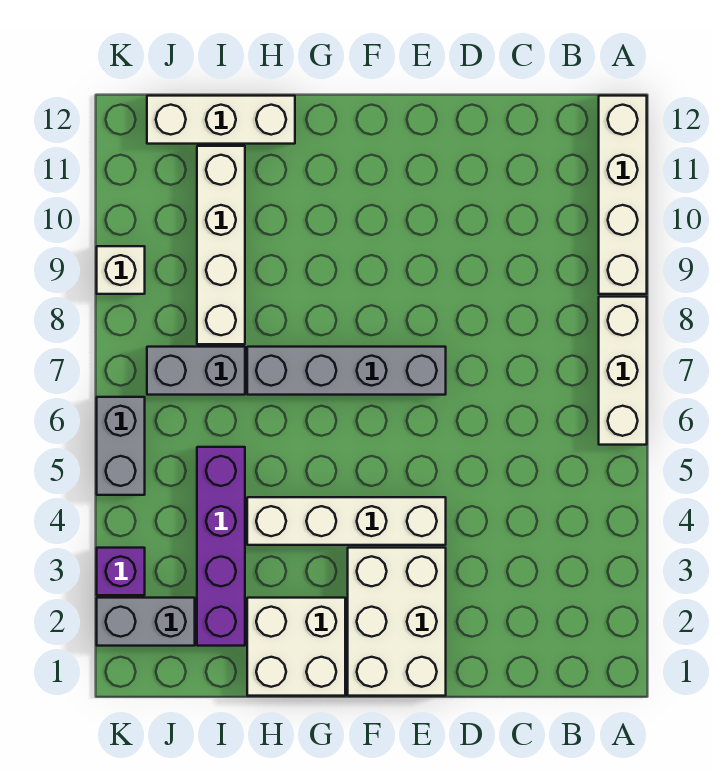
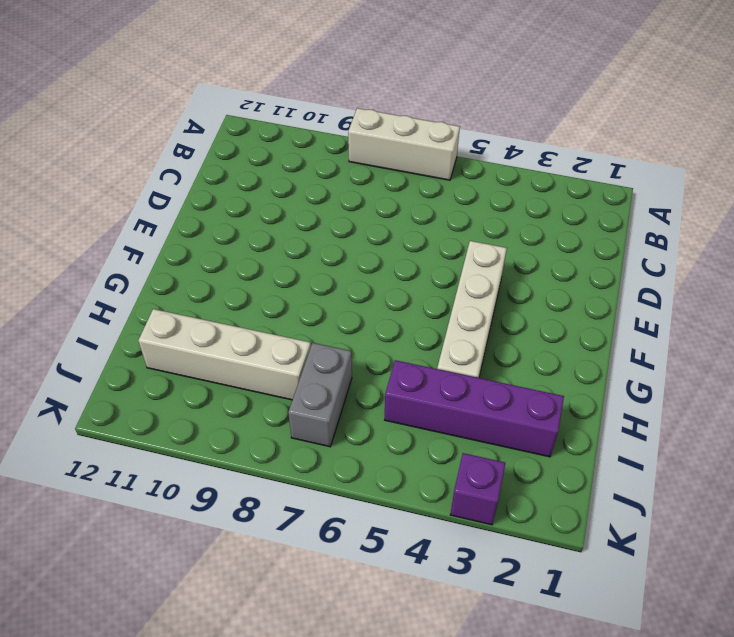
none -> white 1x4 brick [599,96,647,294]
none -> white 2x3 brick [348,548,446,696]
none -> grey 1x4 brick [247,347,446,395]

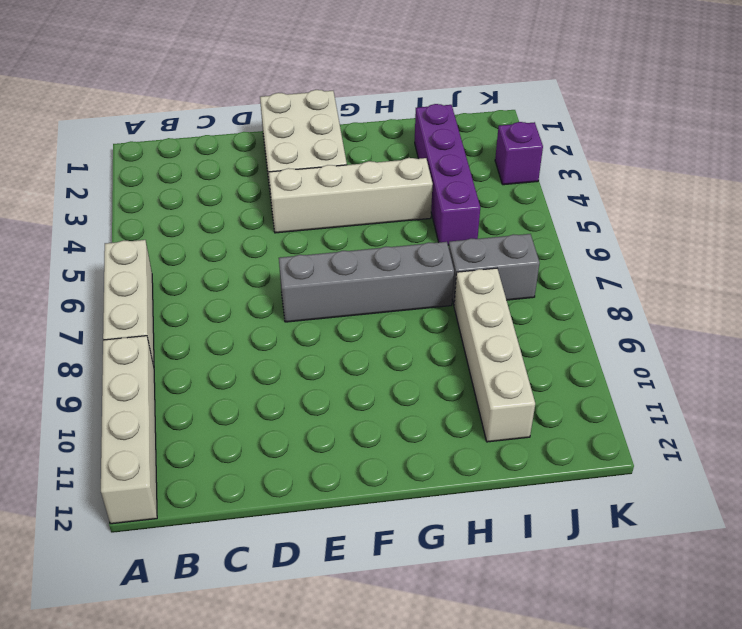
none -> white 2x2 brick [247,598,345,696]
none -> white 1x3 brick [147,96,295,144]
none -> grey 1x2 brick [97,598,195,646]

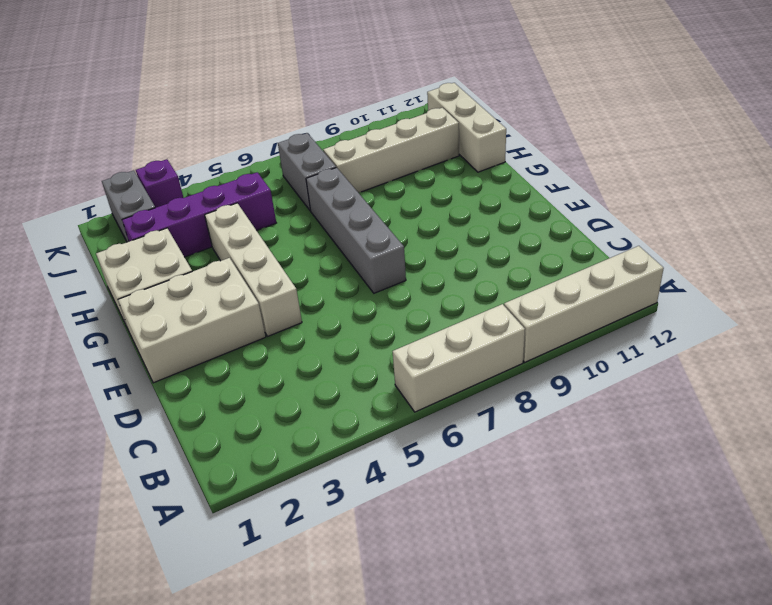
none -> grey 1x2 brick [97,397,145,495]
none -> white 1x1 brick [97,246,145,294]

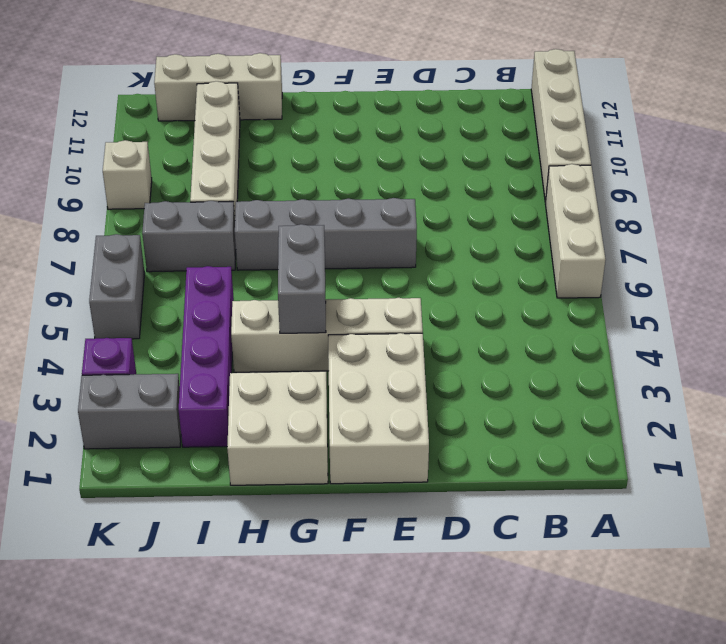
grey 1x2 brick [278,224,326,333] -> none

